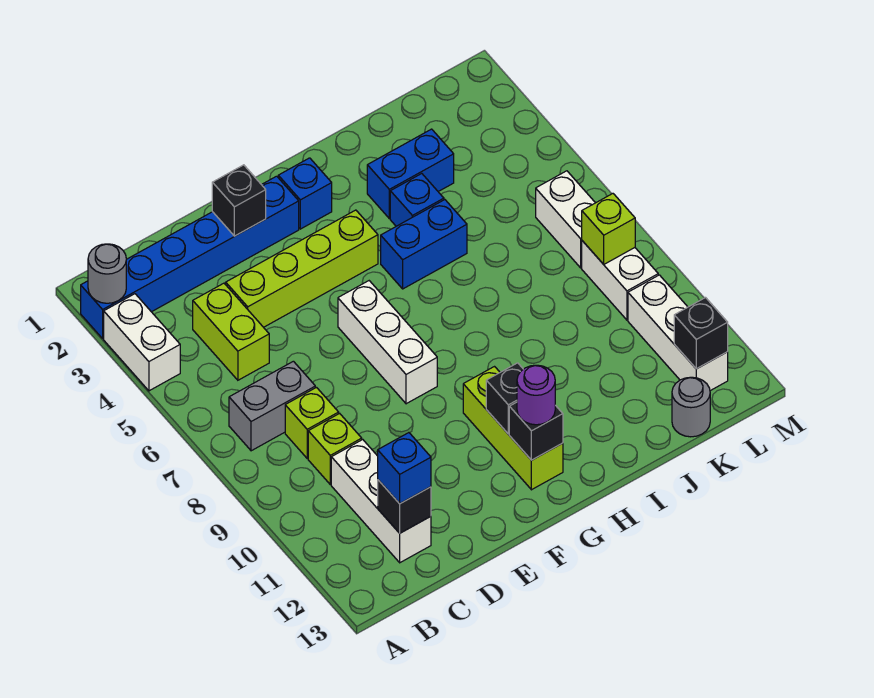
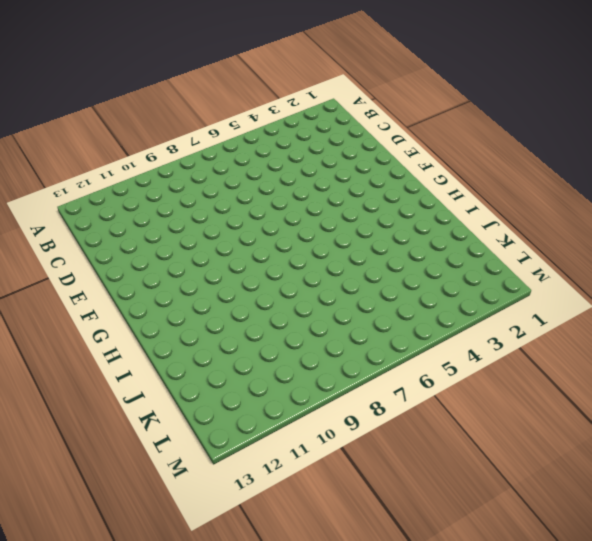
none -> blue 1x6 brick [81,176,299,338]
none -> white 1x2 brick [104,294,180,391]
none -> grey 1x2 brick [229,361,315,451]

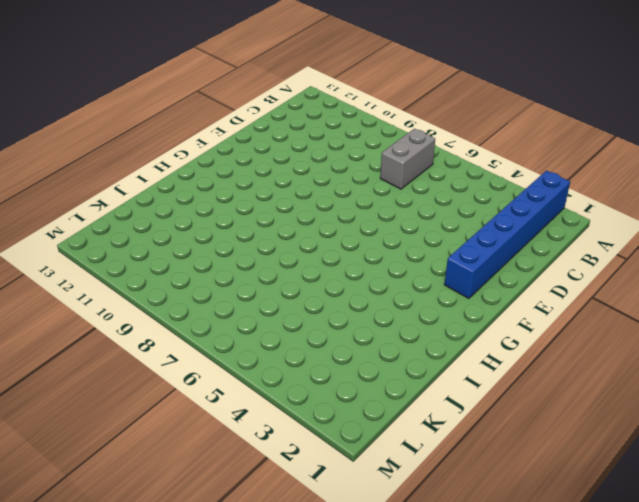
none -> white 1x2 brick [104,294,180,391]
none -> lime 1x2 brick [193,283,269,380]
none -> lime 1x1 brick [285,387,339,458]

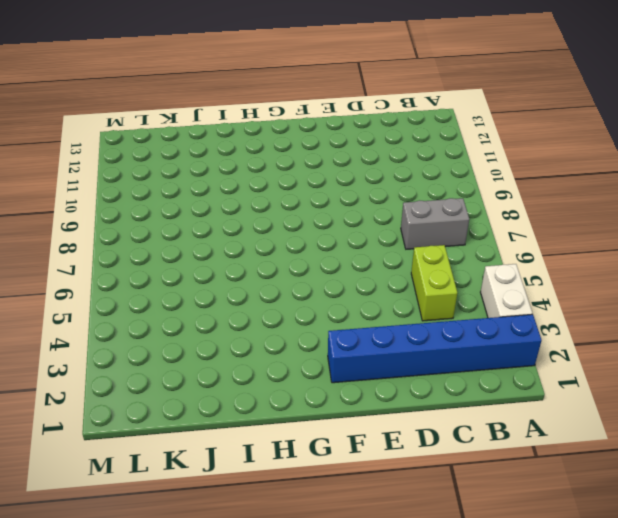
none -> lime 1x1 brick [285,387,339,458]
none -> lime 1x1 brick [308,413,362,485]
none -> white 1x3 brick [331,440,431,563]

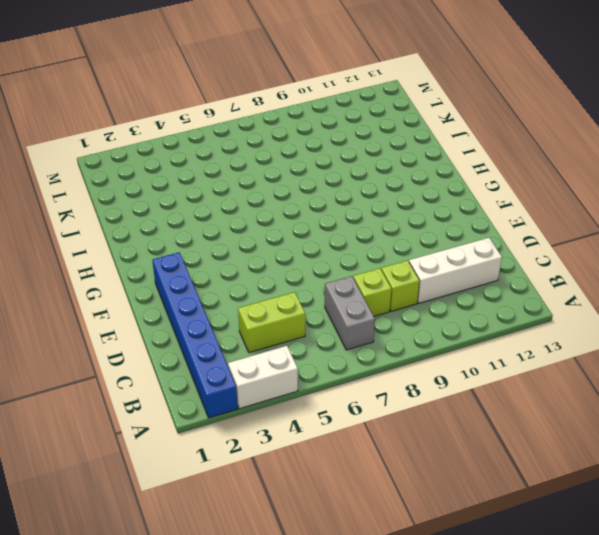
none -> lime 1x4 brick [226,210,378,327]
none -> white 1x3 brick [338,281,437,404]
none -> blue 1x1 brick [278,158,332,229]

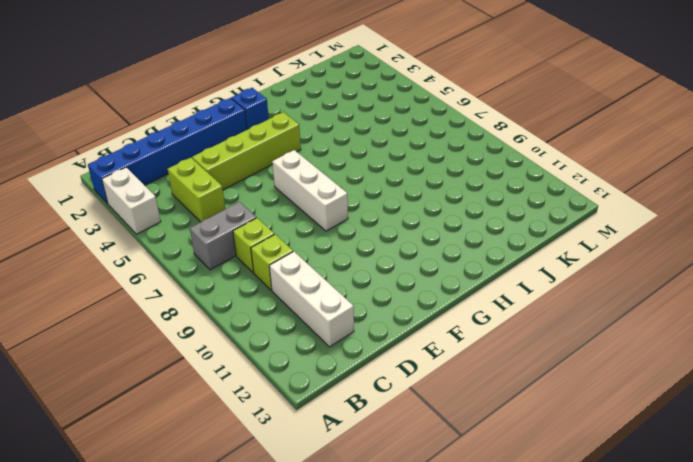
none -> lime 1x3 brick [463,367,563,490]
none -> blue 1x2 brick [381,200,467,289]
none -> blue 1x2 brick [367,129,454,219]

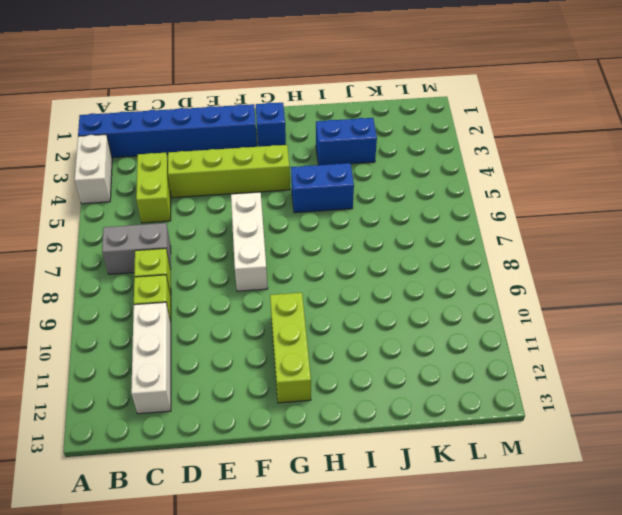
none -> blue 1x1 brick [390,174,444,226]
none -> grey 1x1 round brick [672,377,710,437]
none -> white 1x2 brick [536,171,595,268]

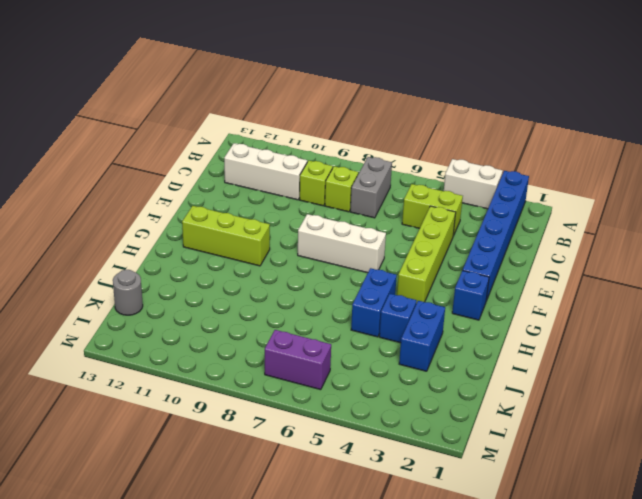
purple 1x2 brick [265,330,331,390] -> white 1x2 brick [536,171,595,268]
none -> white 1x2 brick [582,241,658,320]
none -> white 1x3 brick [628,275,728,391]
none -> grey 1x1 round brick [88,244,126,303]

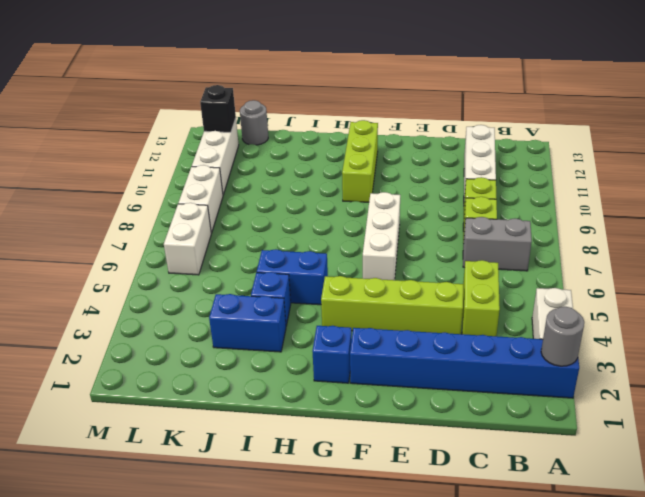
none -> black 1x1 brick [378,480,431,533]
none -> black 1x1 brick [212,165,266,236]
none -> black 1x1 brick [486,363,523,434]

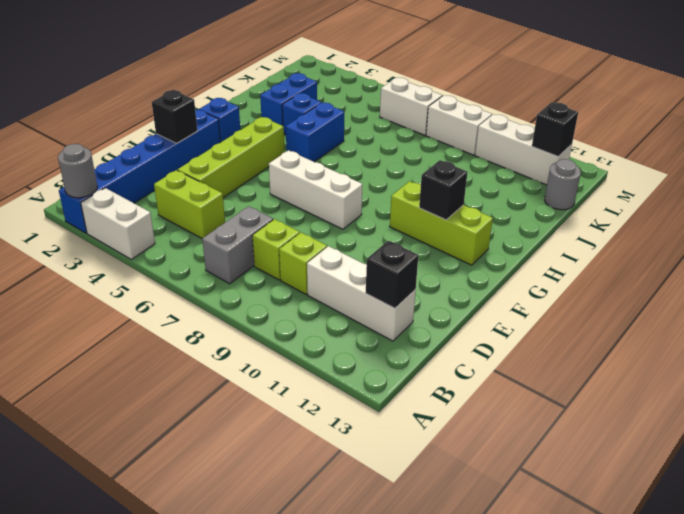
none -> black 1x1 brick [509,402,563,460]
none -> lime 1x1 brick [582,194,635,264]
none -> blue 1x1 brick [378,433,431,504]

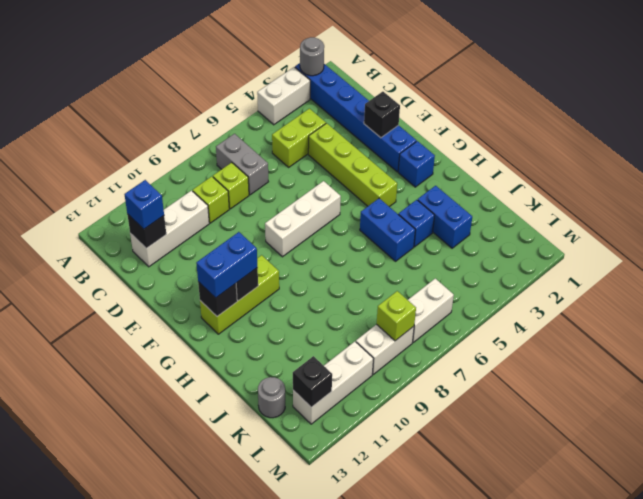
blue 1x2 brick [196,232,257,298] -> purple 1x1 round brick [517,365,555,425]

